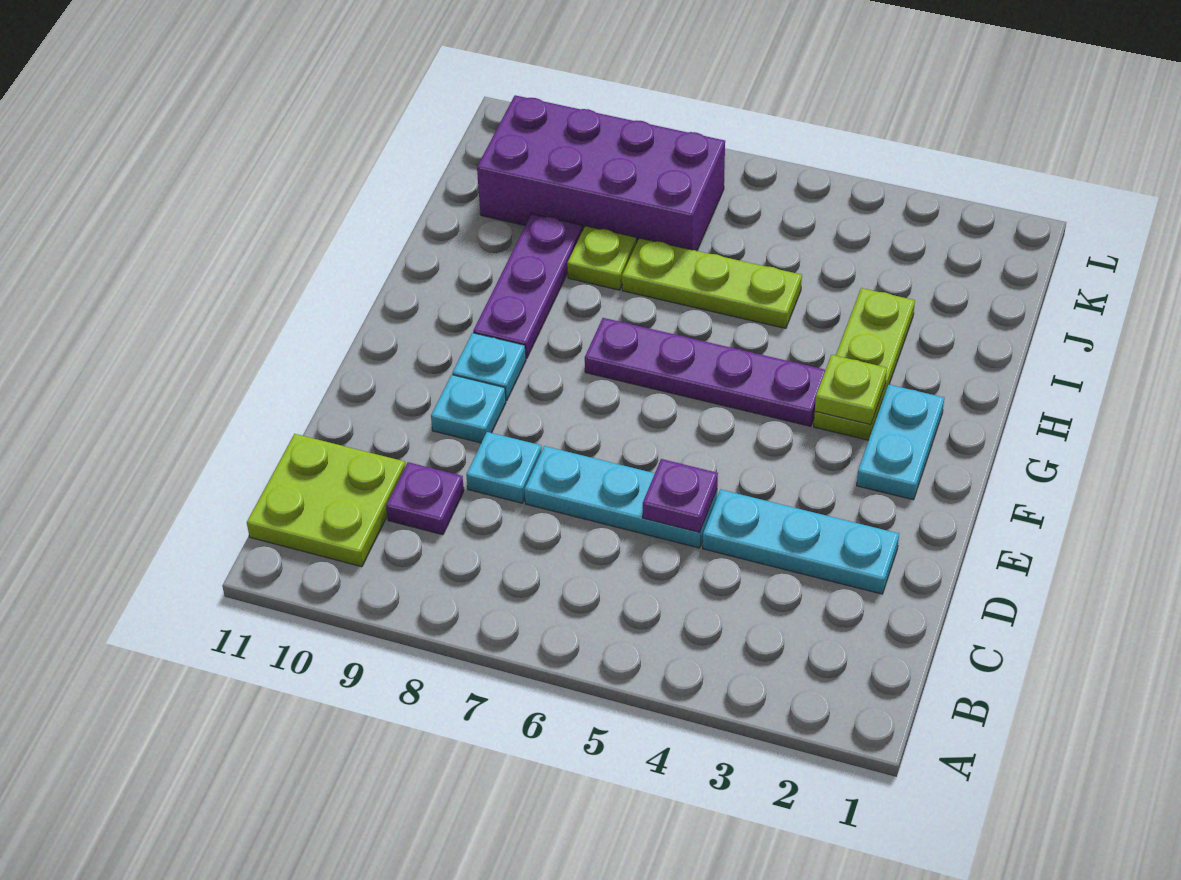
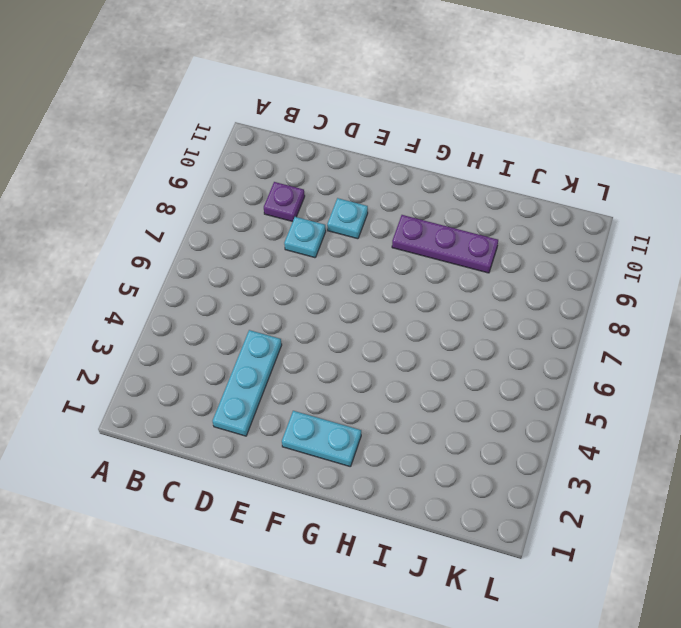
none -> lime 2x2 plate [247,434,406,567]
none -> cyan 1x3 plate [525,446,717,548]
none -> cyan 1x1 plate [452,333,526,401]

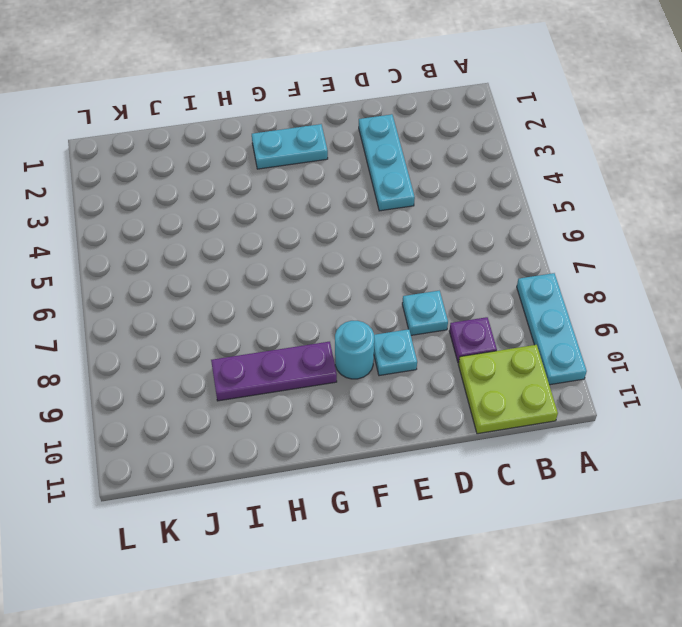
cyan 1x3 plate [517,273,587,385] -> cyan 1x3 plate moved to [525,446,717,548]
cyan 1x1 round brick [335,321,374,379] -> cyan 1x1 plate [452,333,526,401]
none -> lime 1x3 plate [814,288,915,440]
none -> purple 1x4 plate [585,318,825,426]
none -> lime 1x3 plate [622,238,802,328]

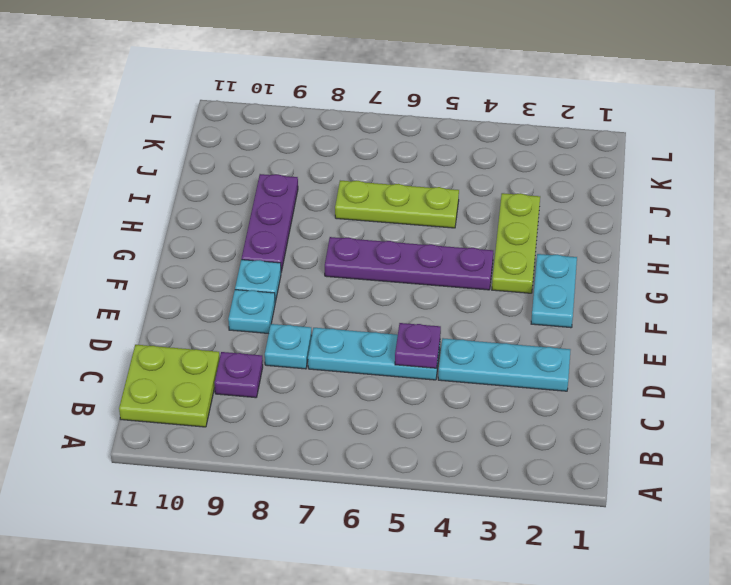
none -> lime 1x1 plate [567,226,637,290]
none -> purple 2x4 brick [477,95,725,251]
none -> lime 1x1 plate [815,355,887,425]

